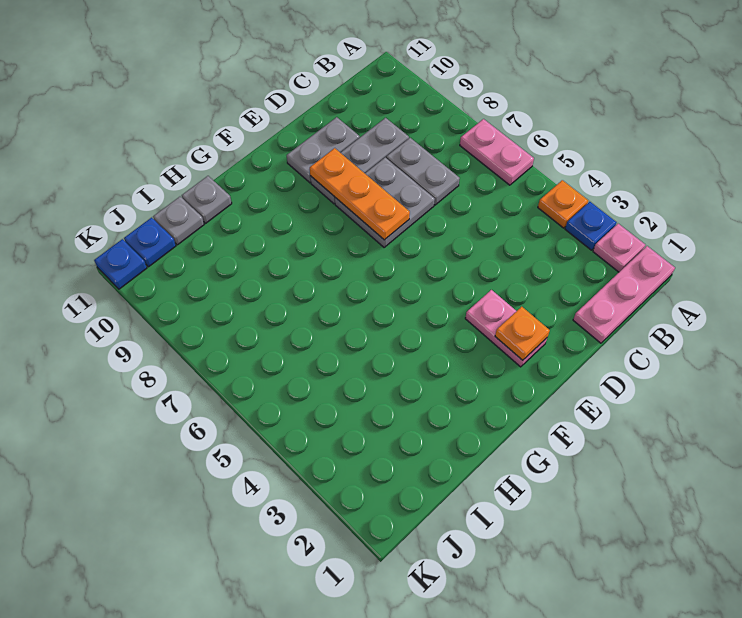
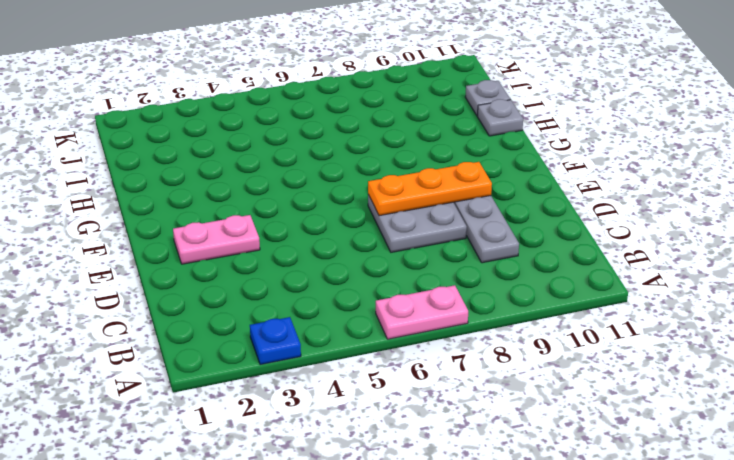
none -> pink 1x3 plate [573,246,675,343]
none -> pink 1x1 plate [593,224,645,272]
none -> orange 1x1 plate [538,180,588,228]

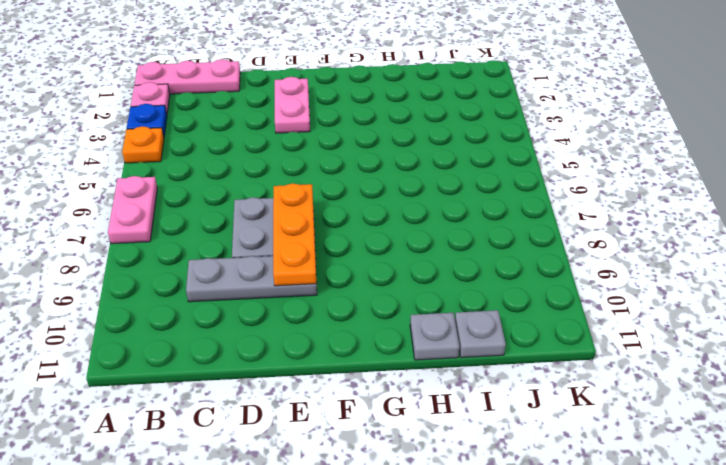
none -> grey 1x2 plate [386,138,460,205]
none -> grey 1x2 plate [287,117,360,183]
none -> blue 1x1 plate [124,218,176,267]

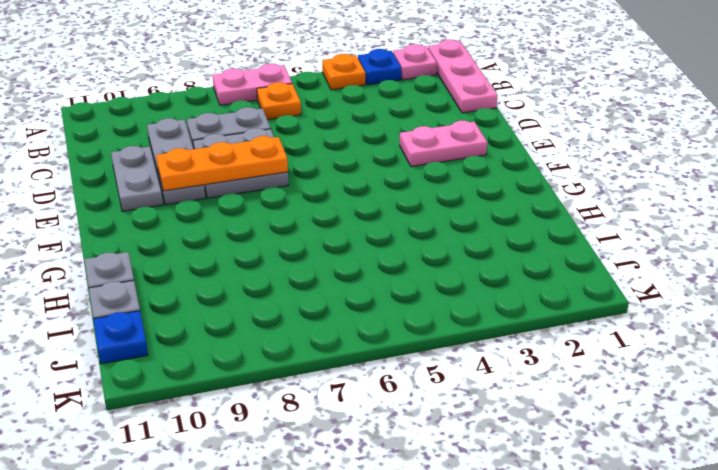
orange 1x1 plate [257,82,301,120] -> orange 1x1 plate moved to [495,307,550,360]
none -> blue 1x1 plate [94,239,147,289]

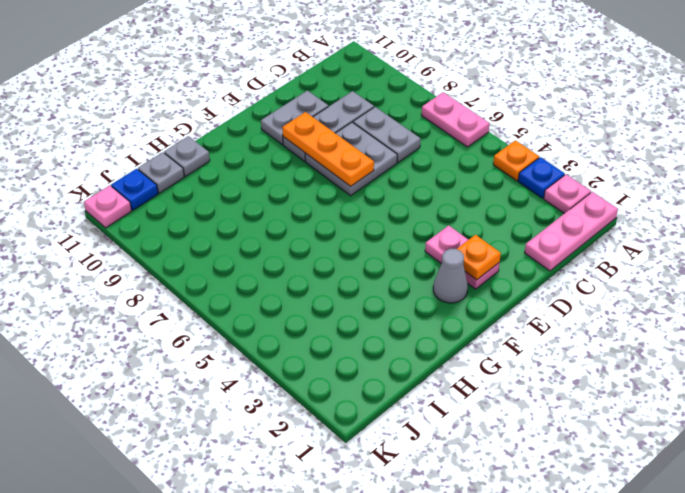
grey 1x1 cone [433,249,468,303] -> none
pink 1x1 plate [84,186,131,228] -> blue 1x1 plate [94,239,147,289]

